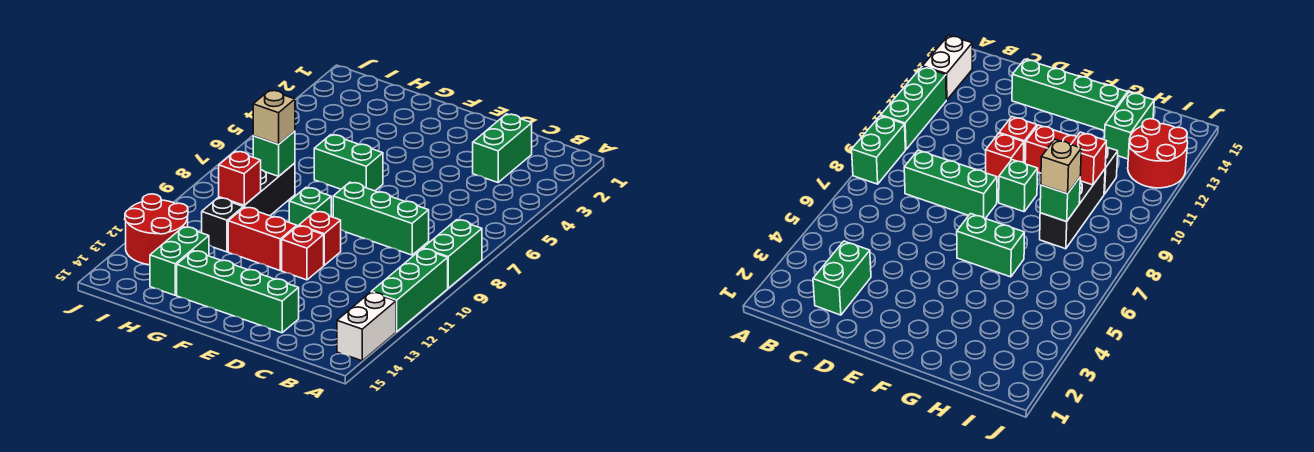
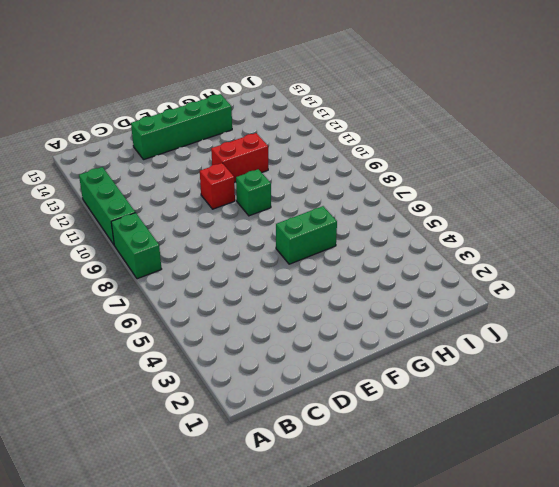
none -> white 1x2 brick [337,292,396,361]
none -> green 1x2 brick [473,114,532,182]
none -> green 1x3 brick [333,182,429,255]

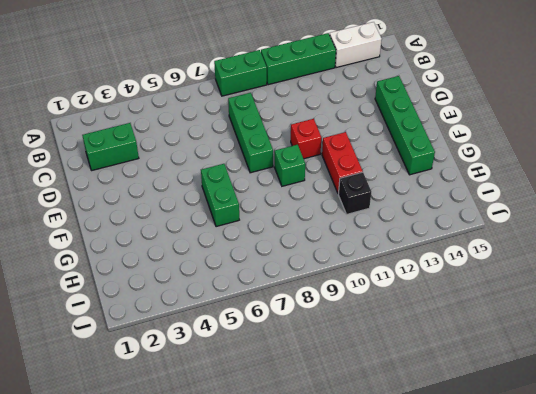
none -> red 1x1 brick [282,226,324,280]
none -> black 1x3 brick [219,163,295,216]
none -> green 1x2 brick [150,227,209,295]

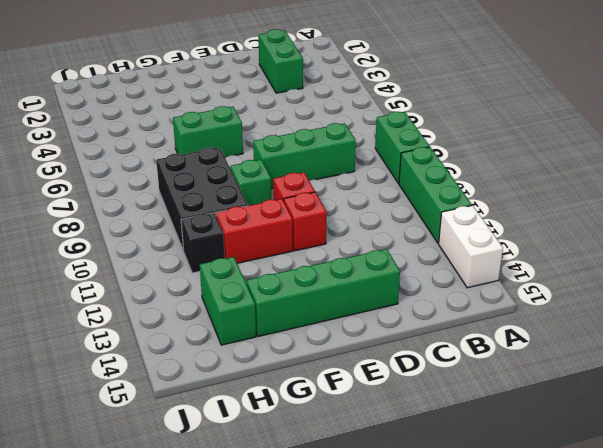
black 2x3 brick [156,147,248,251] -> black 1x3 brick [219,163,295,216]
none -> red 2x2 round brick [125,194,188,265]
none -> green 1x1 brick [253,131,295,176]
none -> red 1x1 brick [219,151,261,205]

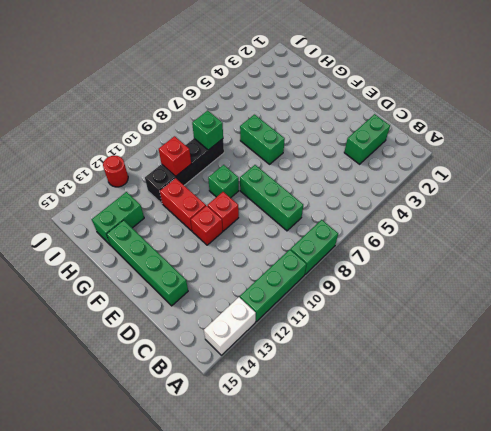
red 1x1 round brick [103,156,128,187] -> red 2x2 round brick [125,194,188,265]
none -> tan 1x1 brick [253,90,295,144]

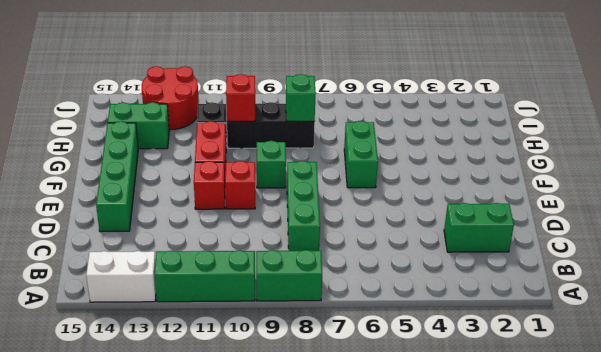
none -> tan 1x1 brick [253,90,295,144]

